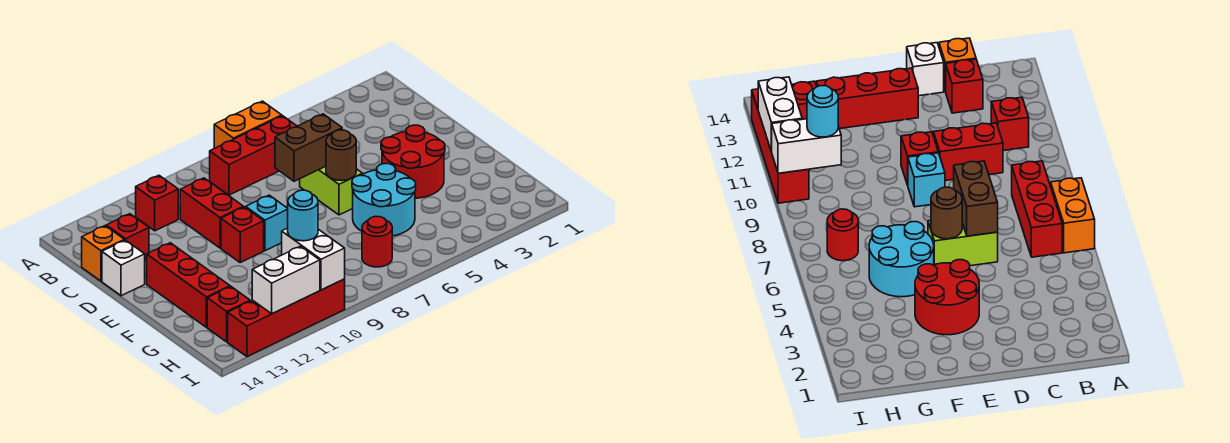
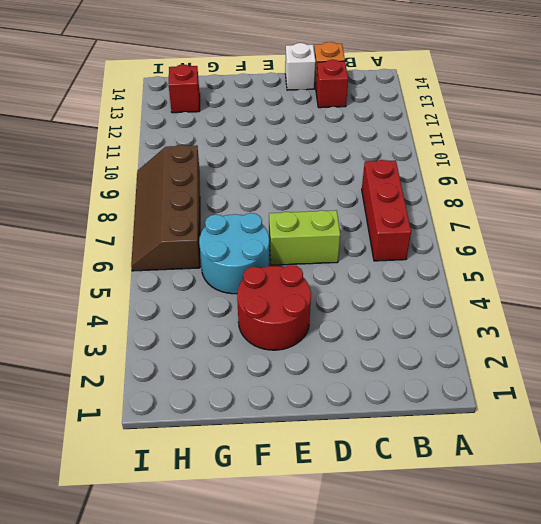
brown 2x4 slope [131,145,200,271] -> red 1x1 round brick [362,216,392,267]
none -> orange 1x2 brick [214,101,282,148]
none -> red 1x1 brick [136,175,178,231]
none -> red 1x2 brick [180,178,243,248]

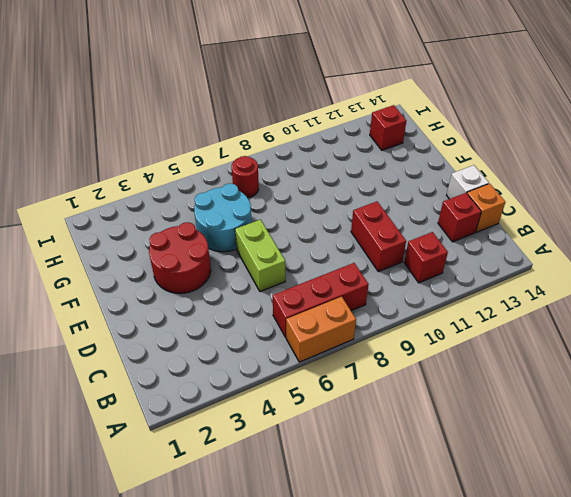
none -> cyan 1x1 brick [246,195,288,251]
none -> red 1x1 brick [221,207,264,262]
none -> red 1x3 brick [147,243,230,327]

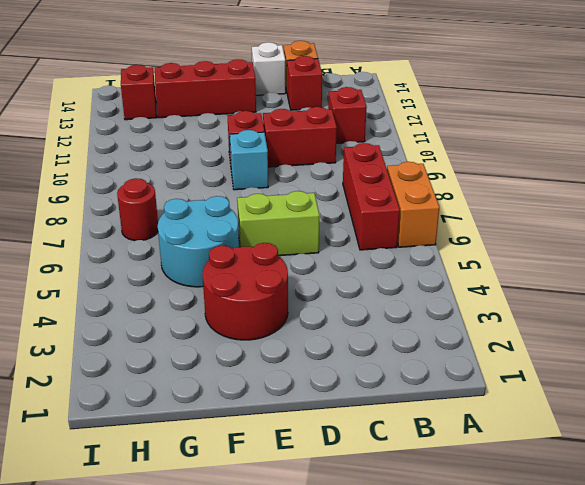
none -> red 1x4 brick [228,279,345,356]
none -> brown 1x2 brick [275,114,342,181]
none -> brown 1x1 round brick [326,130,356,181]

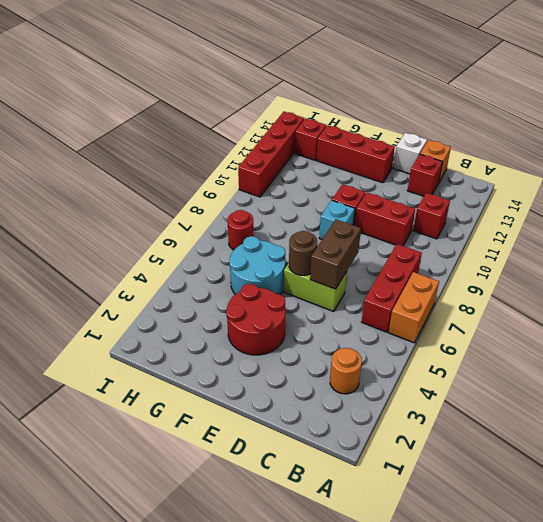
orange 1x1 round brick [330,348,362,394] -> none
none -> white 1x2 brick [282,228,345,290]
none -> white 1x2 brick [252,246,320,314]
none -> cyan 1x1 round brick [288,190,318,241]

